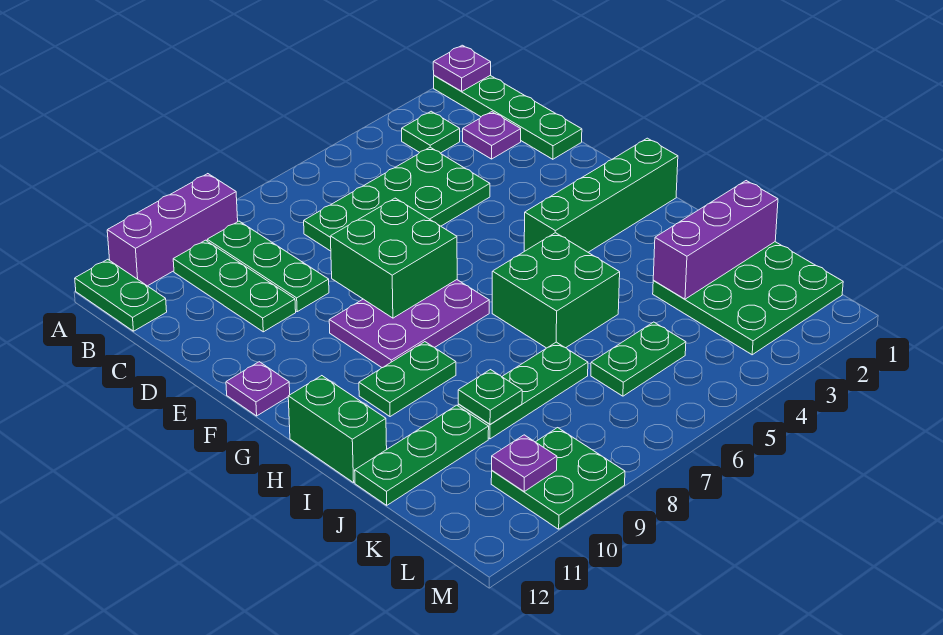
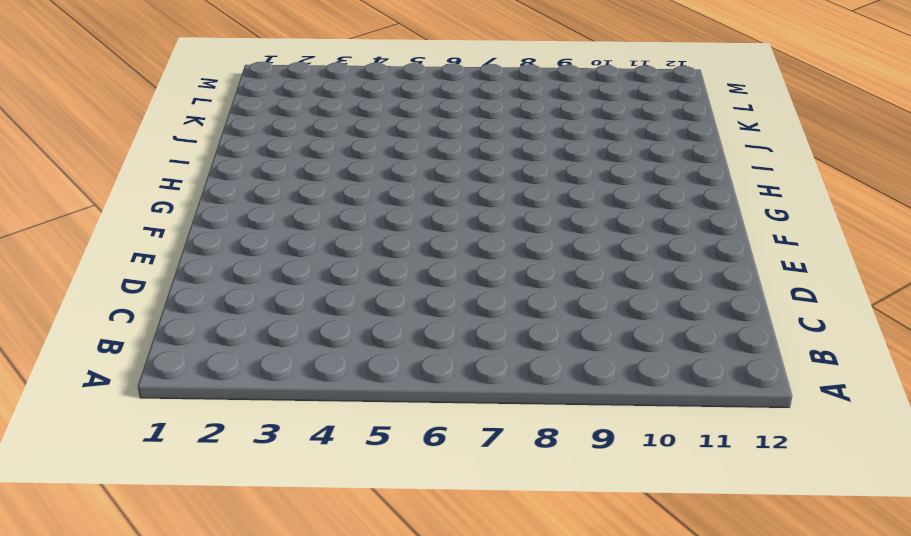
none -> green 1x4 plate [434,75,582,159]
none -> purple 1x3 brick [107,174,238,286]
none -> green 1x2 plate [75,259,167,331]

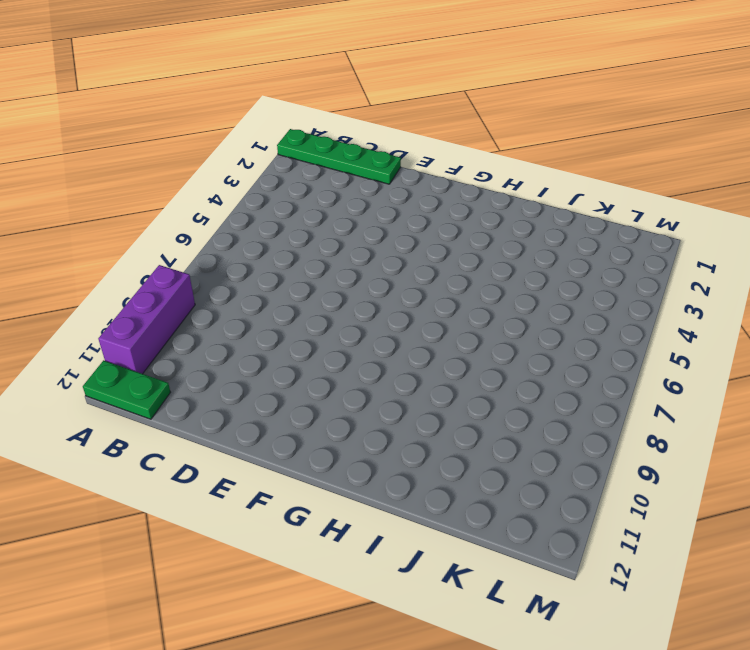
none -> green 1x1 plate [402,111,460,153]
none -> green 1x3 plate [207,221,329,312]
none -> green 1x3 plate [173,240,296,332]

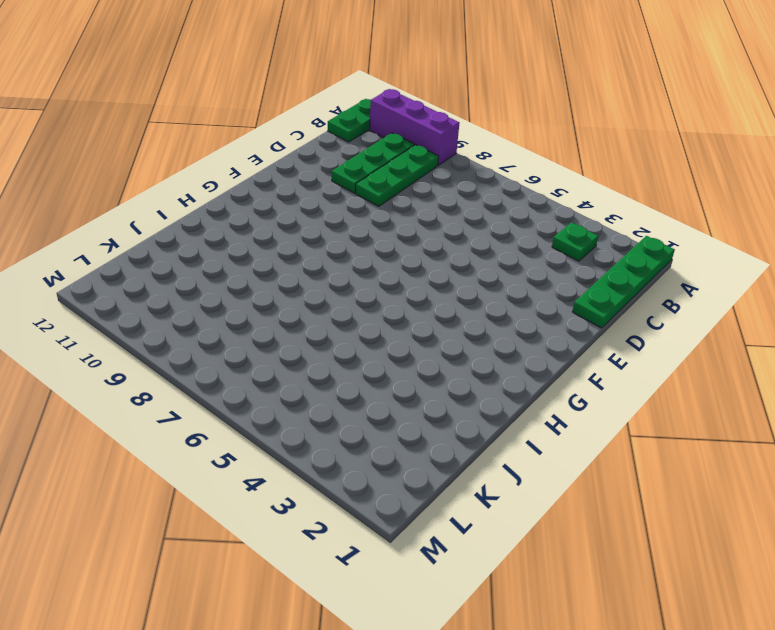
none -> purple 1x1 plate [463,112,521,159]
none -> green 2x4 plate [304,147,490,251]
none -> purple 2x3 plate [329,280,489,368]

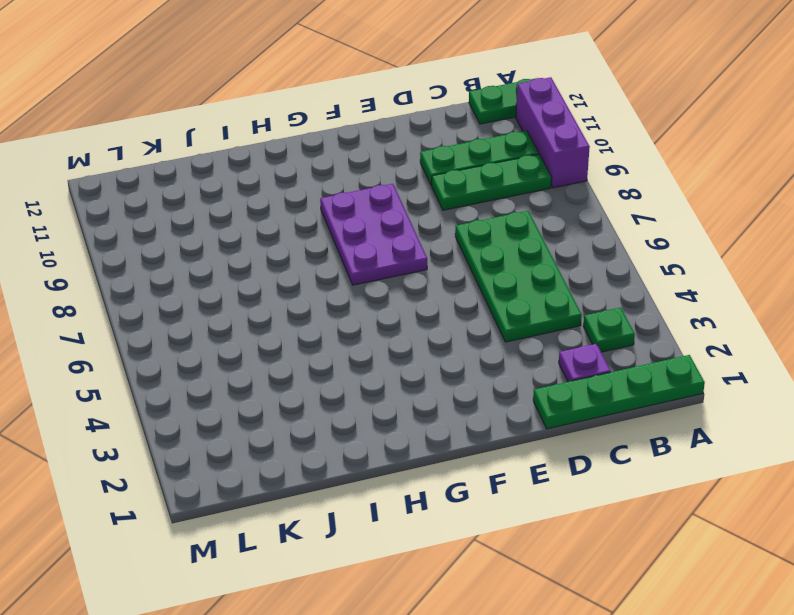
none -> purple 1x1 plate [226,362,290,416]
none -> green 1x4 brick [524,138,678,252]
none -> green 2x2 brick [492,233,620,348]

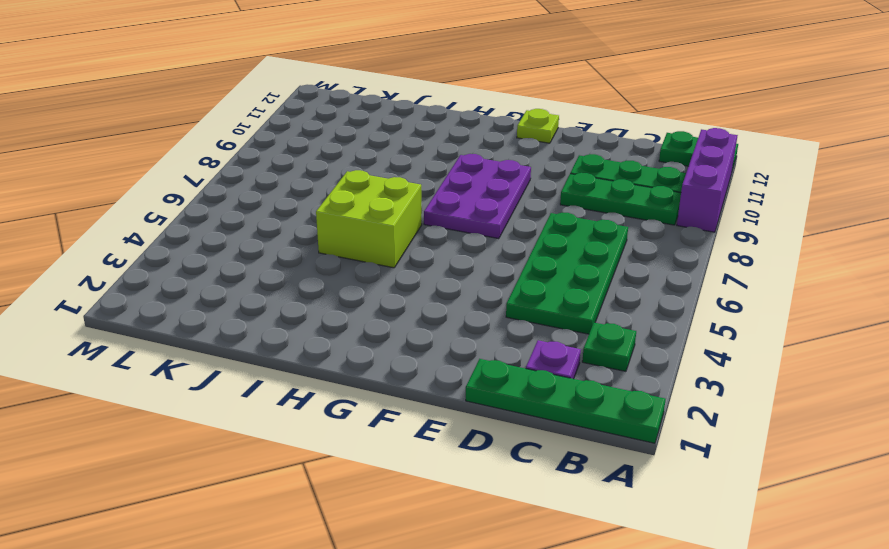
lime 1x1 plate [517,109,559,143] -> purple 1x1 plate [226,362,290,416]
lime 2x2 brick [316,170,422,268] -> green 2x2 brick [492,233,620,348]
none -> green 1x4 brick [524,138,678,252]
none -> green 1x2 plate [359,342,456,417]
none -> green 1x2 brick [288,376,387,483]

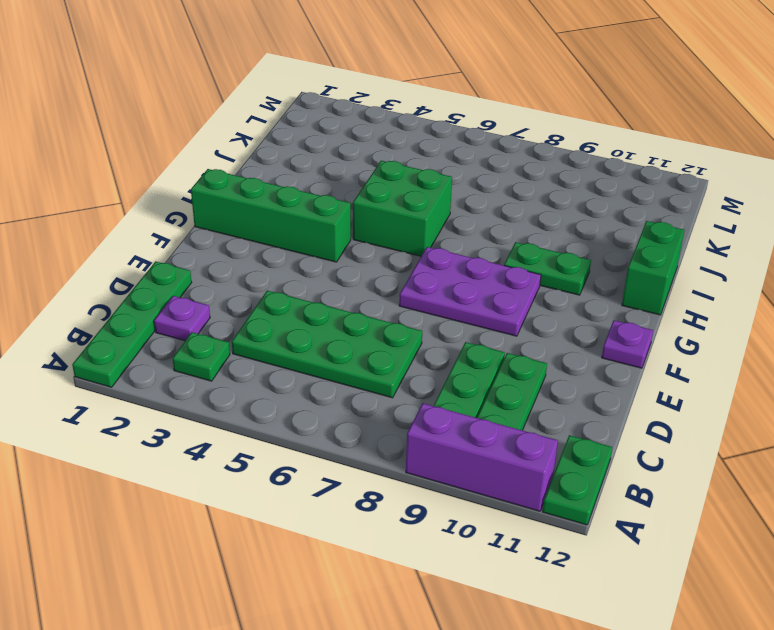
none -> green 3x3 plate [653,242,843,355]
none -> green 1x3 plate [458,342,588,439]
none -> green 1x3 plate [355,405,489,505]

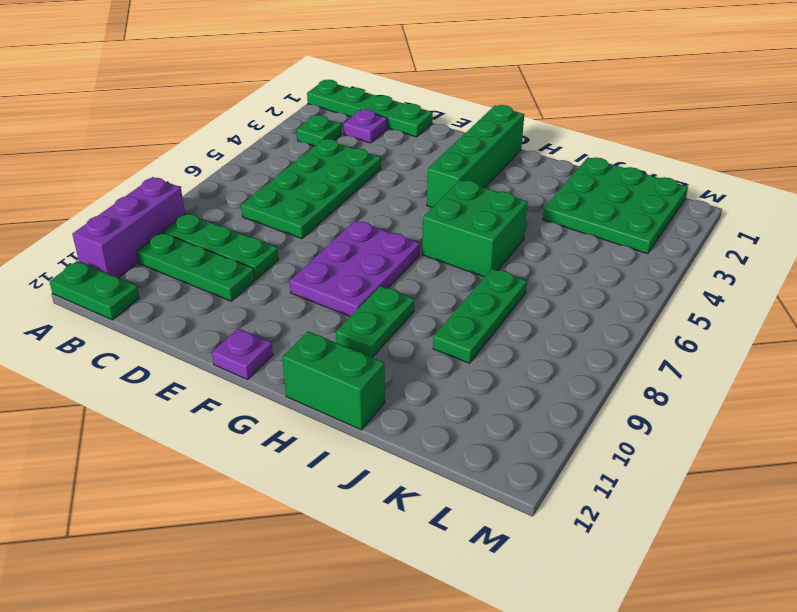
none -> green 1x3 plate [355,405,489,505]
none -> green 1x2 plate [591,322,686,396]
none -> green 2x2 plate [491,428,625,529]

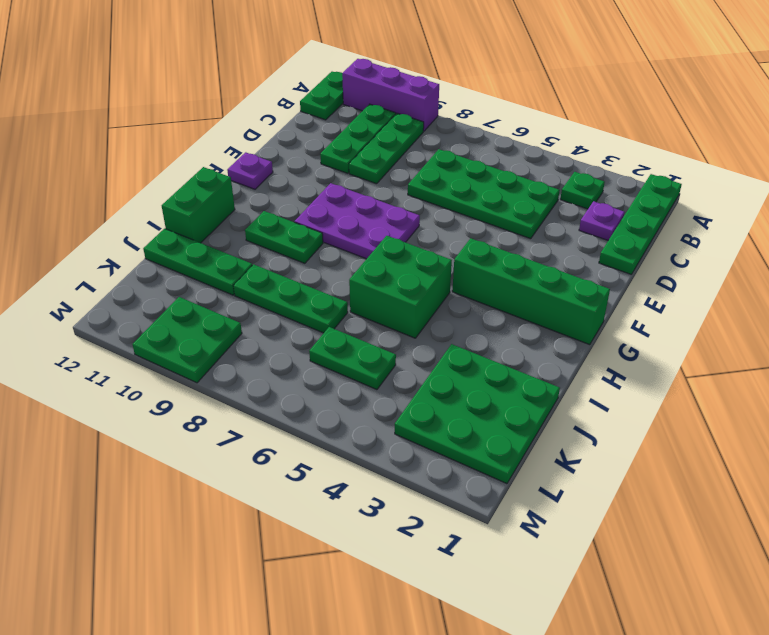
none -> purple 1x1 plate [433,45,491,91]
none -> green 2x2 brick [330,198,457,318]
none -> purple 1x3 brick [653,181,778,299]

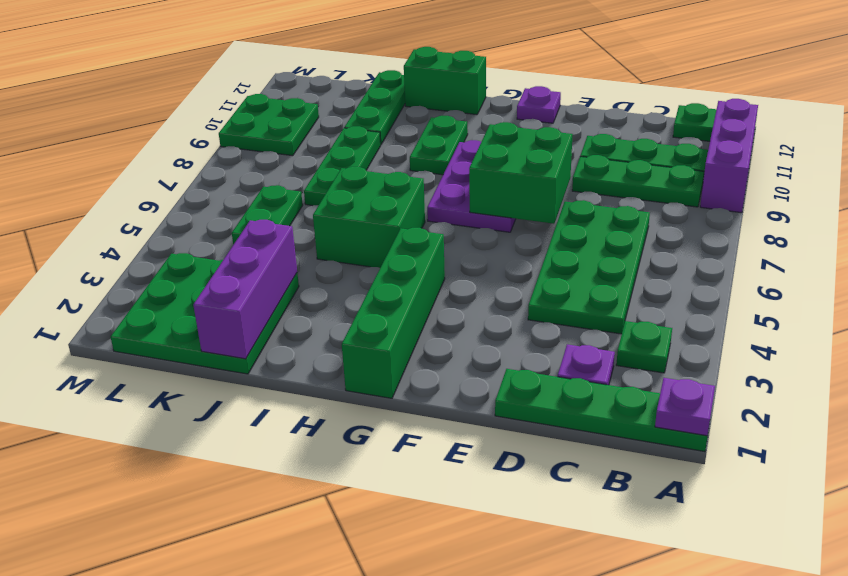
none -> green 1x1 plate [458,370,522,424]
none -> purple 1x1 plate [492,435,557,491]

